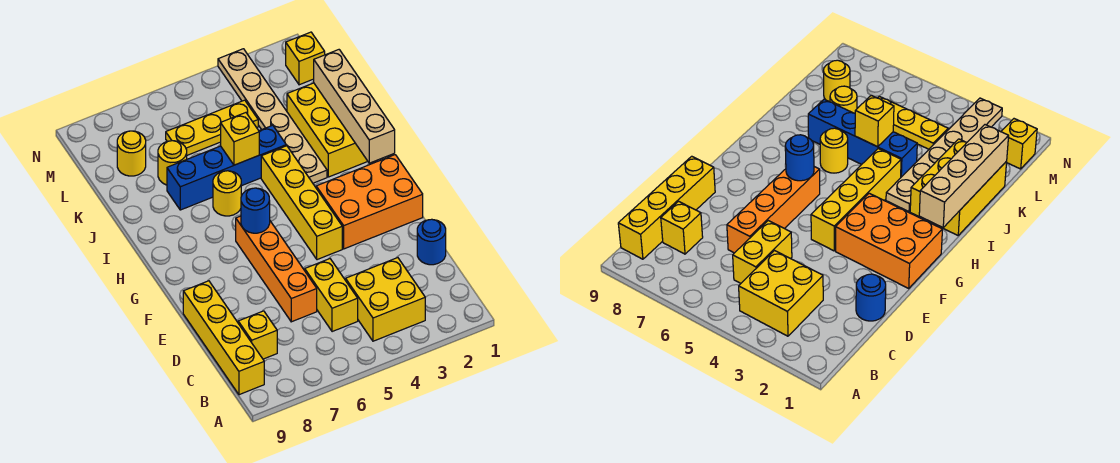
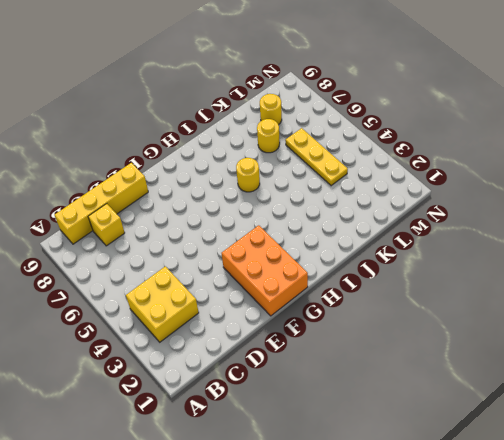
none -> yellow 1x2 brick [305,259,358,332]
none -> blue 1x1 round brick [417,219,446,265]
none -> orange 1x4 brick [236,216,317,322]

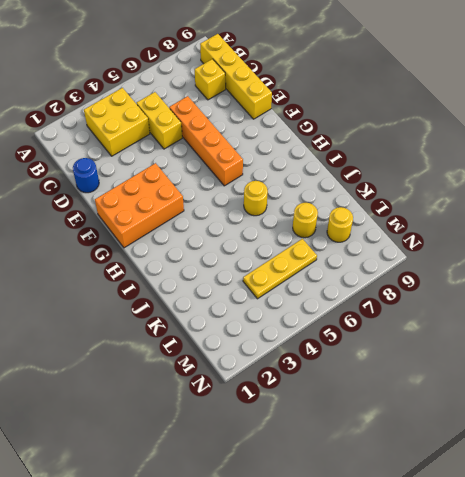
none -> yellow 1x4 brick [261,146,342,260]
none -> yellow 2x3 brick [287,83,368,177]
none -> tan 1x6 plate [218,49,327,183]

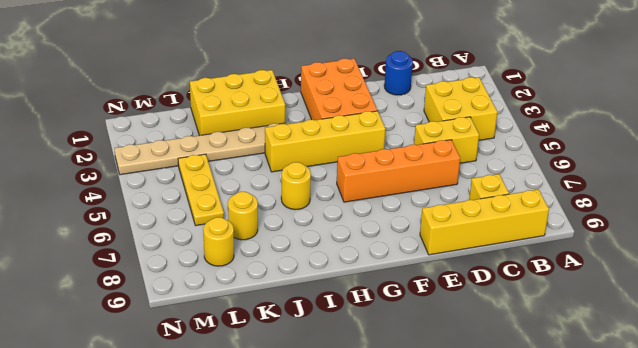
none -> blue 1x4 brick [167,125,286,210]
none -> yellow 1x1 brick [286,32,325,85]
none -> blue 1x1 round brick [241,188,270,233]

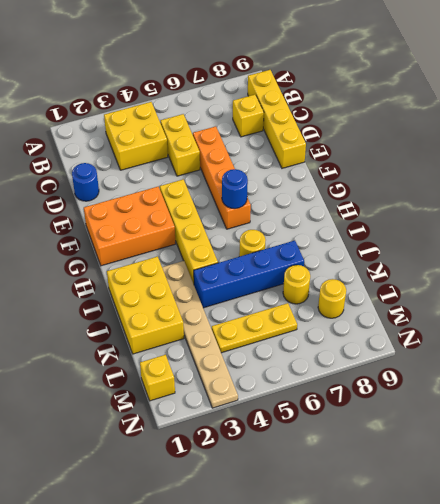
none -> tan 1x4 brick [314,50,395,163]
none -> yellow 1x1 brick [221,113,259,165]

